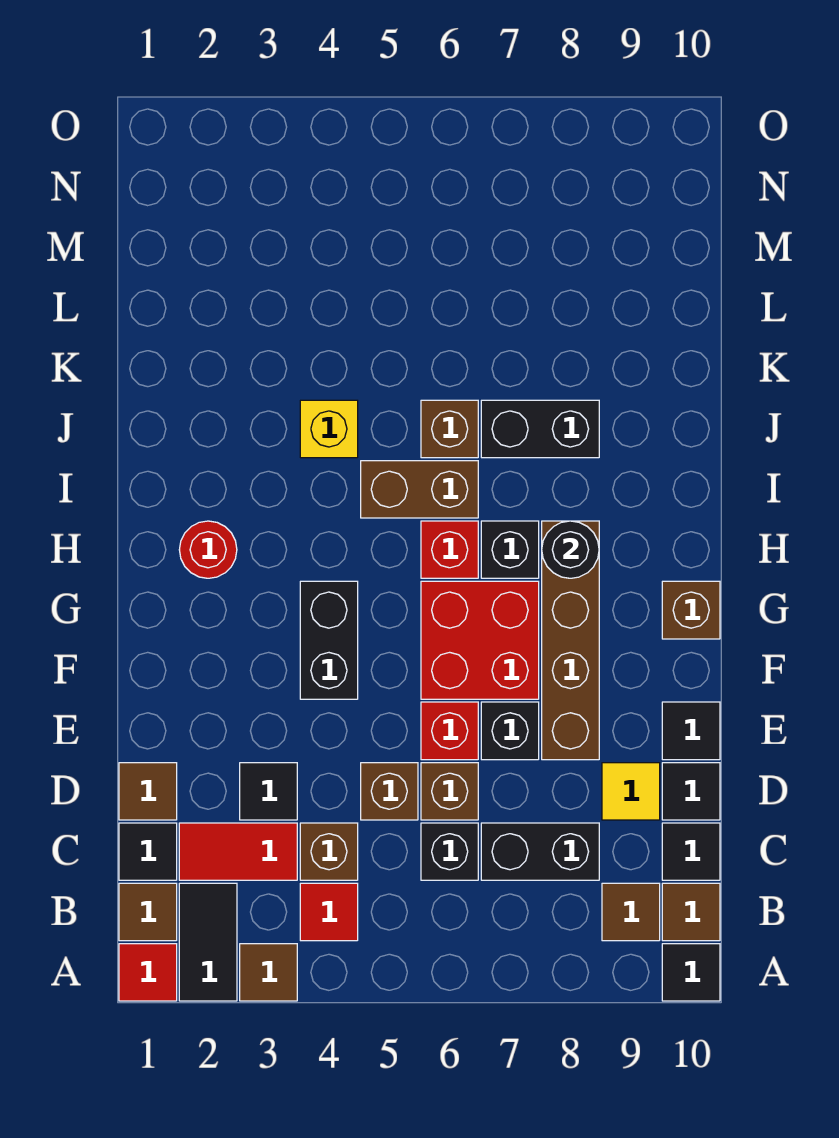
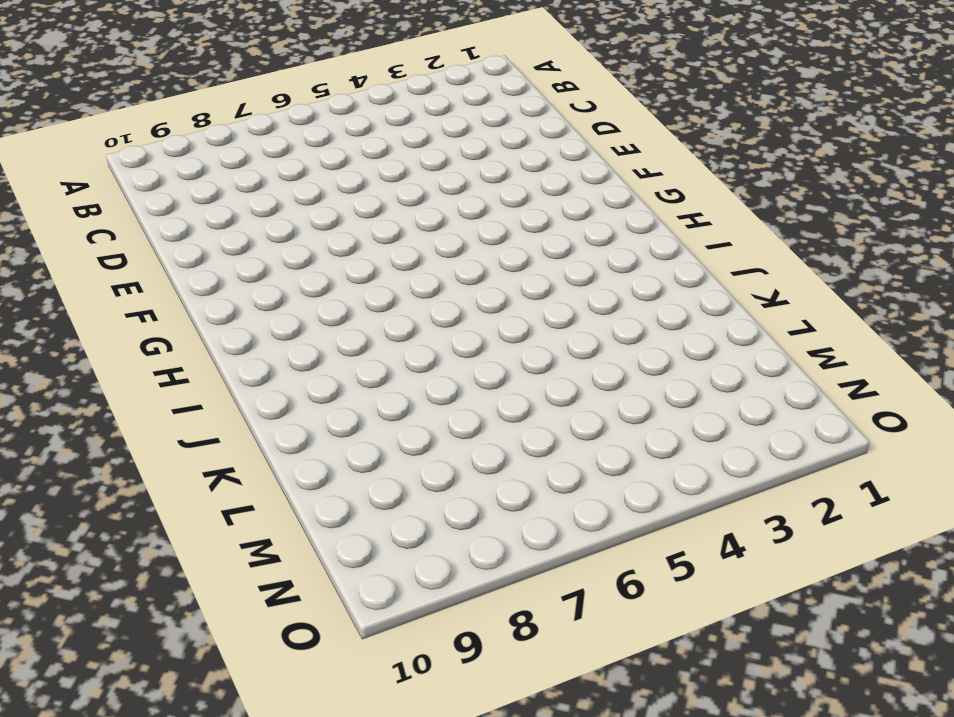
none -> red 1x1 tile [119,944,177,1001]
none -> black 1x2 tile [179,883,237,1001]
none -> brown 1x1 tile [240,944,297,1001]
none -> black 1x1 tile [662,944,720,1001]

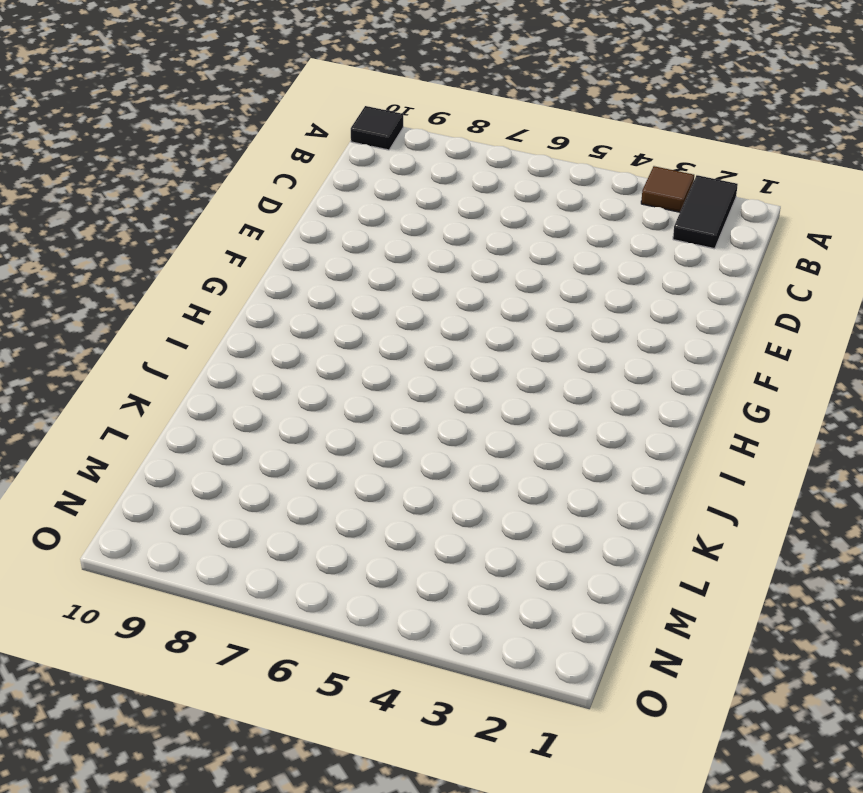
none -> red 1x1 tile [119,944,177,1001]
none -> brown 1x1 tile [119,883,177,941]
none -> red 1x1 tile [300,883,358,941]
none -> brown 1x1 tile [602,883,660,941]

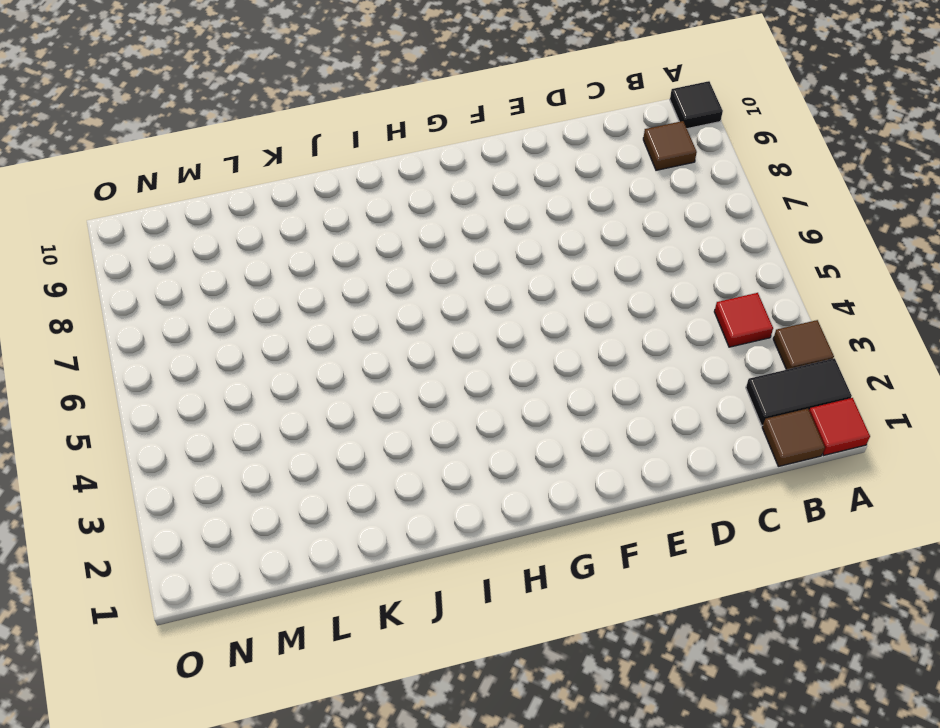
none -> brown 1x1 tile [662,883,720,941]
none -> black 1x1 tile [119,823,177,880]
none -> red 1x2 tile [179,823,297,880]
none -> brown 1x1 brick [300,823,358,880]

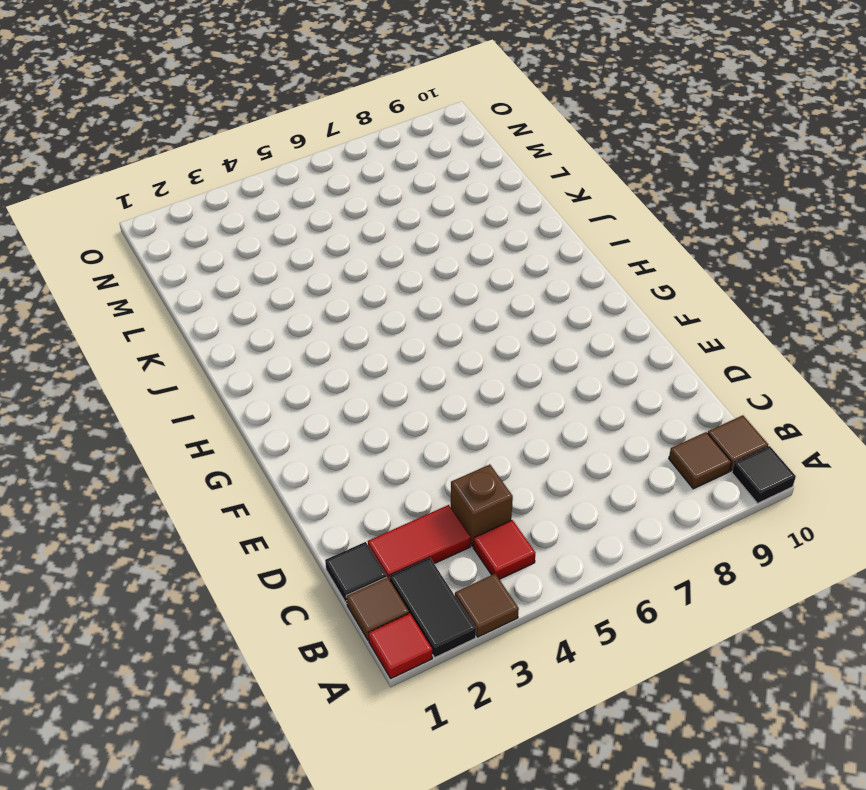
none -> black 1x1 brick [421,823,478,880]
none -> black 1x2 brick [481,823,599,880]
none -> black 1x1 tile [662,823,720,880]
none -> brown 1x1 tile [119,763,177,820]

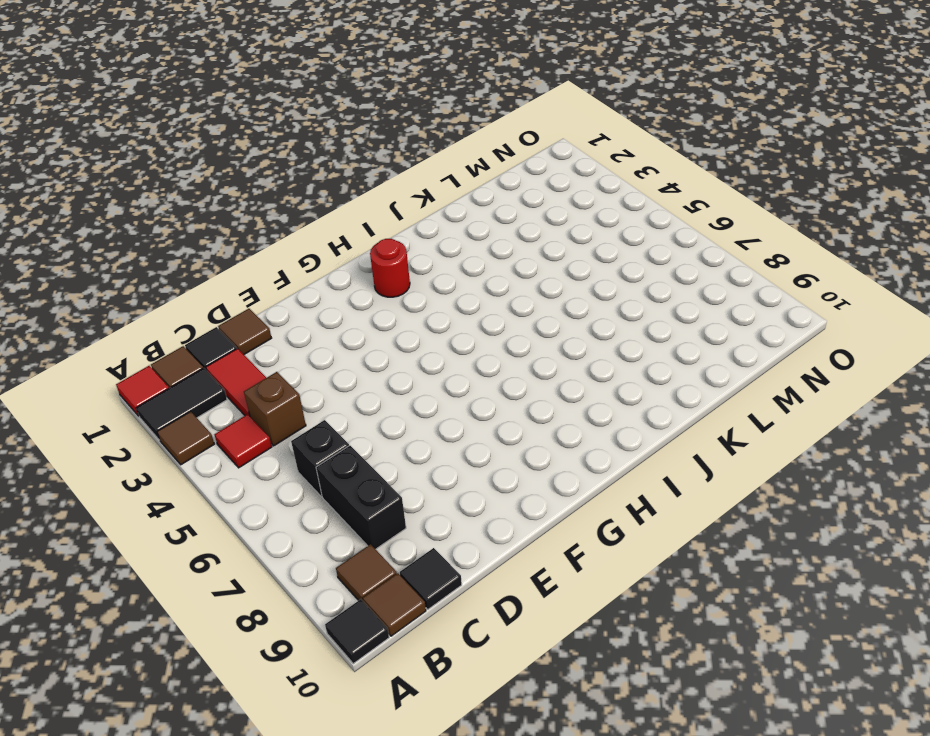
none -> black 1x1 tile [240,763,297,820]
none -> brown 1x1 brick [361,763,418,820]
none -> brown 1x1 brick [421,763,478,820]
none -> yellow 1x1 tile [602,763,660,820]

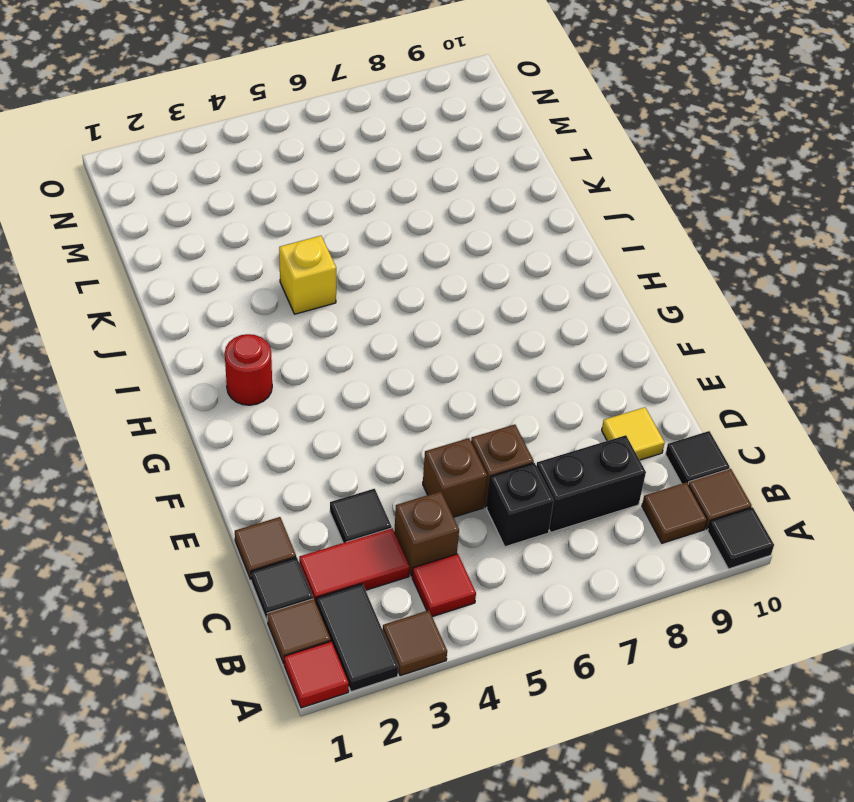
none -> black 1x1 tile [662,763,720,820]
none -> red 1x1 brick [421,702,478,760]
none -> black 1x1 brick [481,702,539,760]
none -> brown 1x4 brick [542,521,599,760]

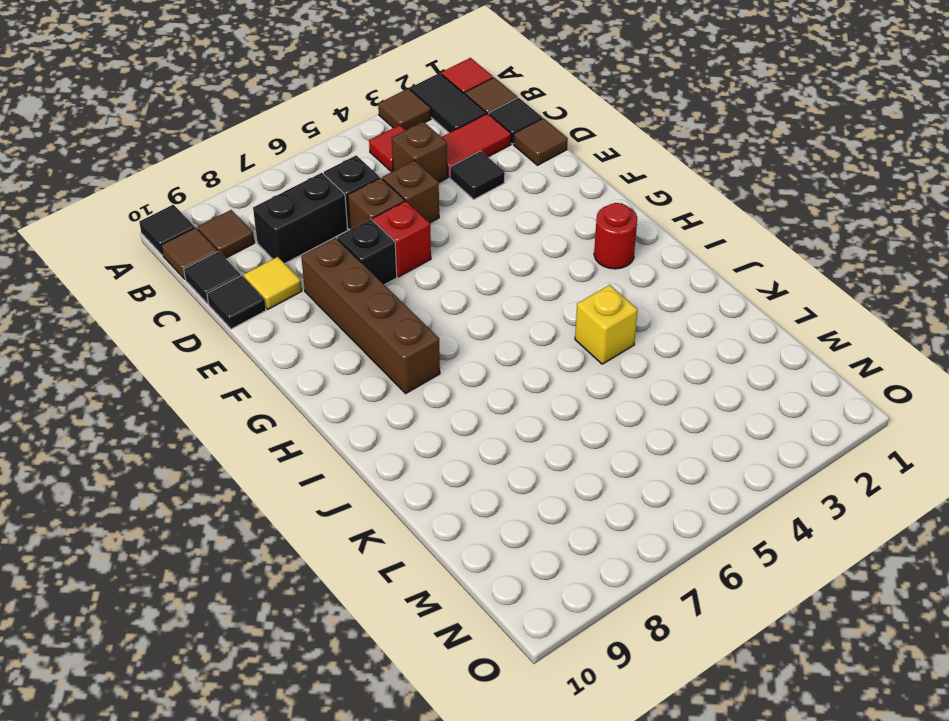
none -> black 1x1 tile [662,702,720,760]
none -> black 1x2 brick [300,581,358,699]
none -> red 2x2 brick [421,581,539,699]
none -> brown 1x1 brick [662,581,720,639]

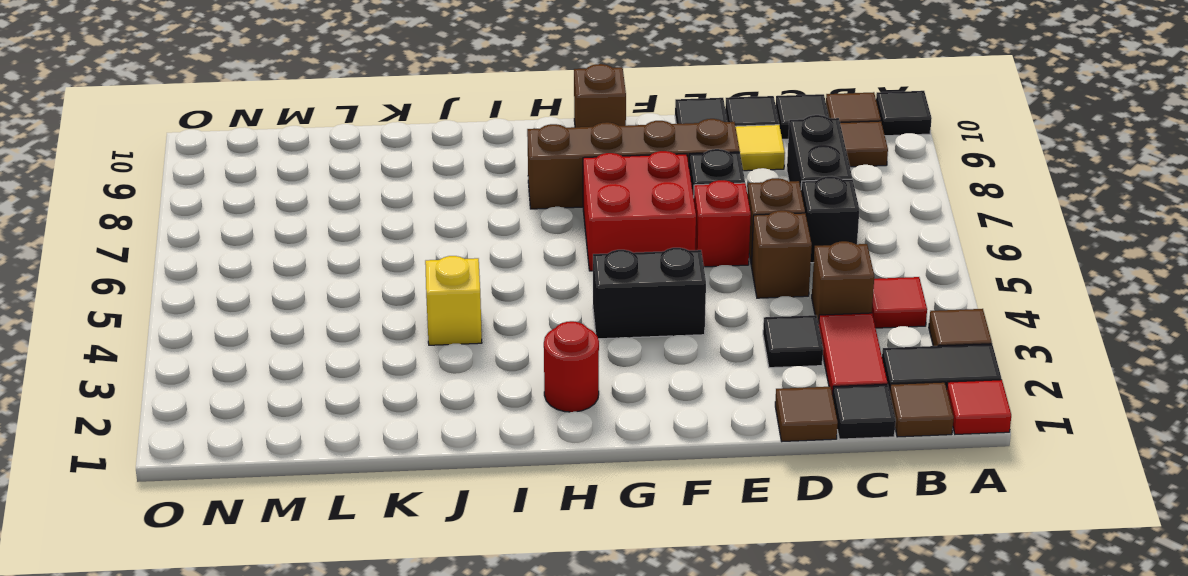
none -> red 1x1 brick [421,521,478,578]
none -> black 1x1 brick [481,521,539,578]
none -> brown 1x2 brick [361,461,478,518]
none -> brown 1x1 brick [421,400,478,458]

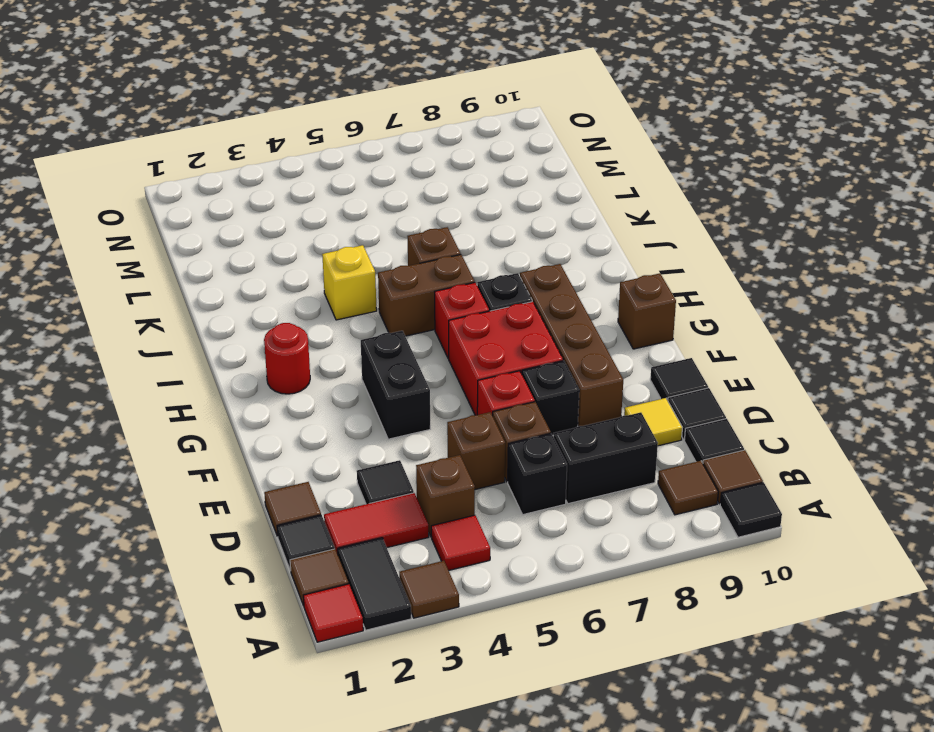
none -> black 1x2 brick [481,400,599,458]
none -> black 1x1 round brick [542,521,599,578]

